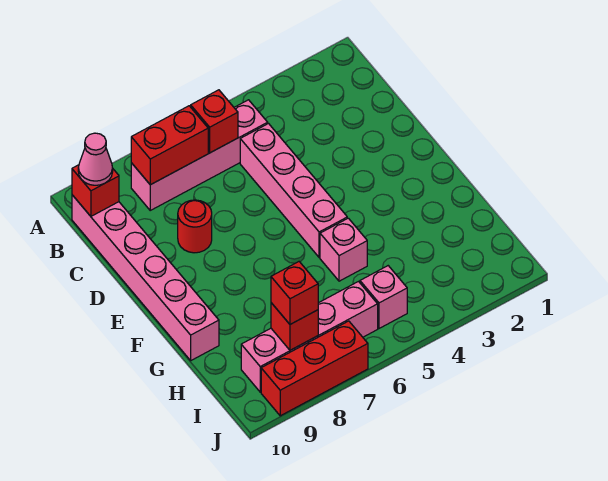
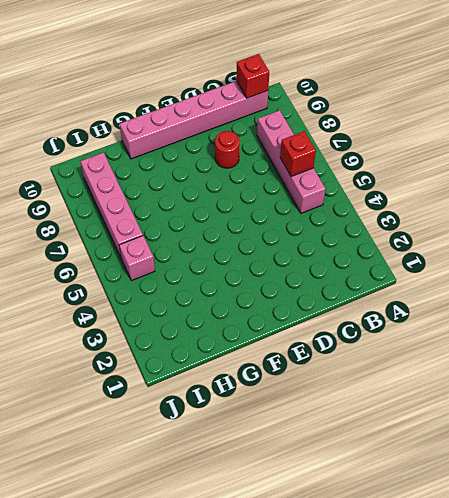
none -> pink 1x4 brick [240,124,347,258]
none -> pink 1x1 brick [320,218,367,281]
none -> red 1x3 brick [261,321,368,416]

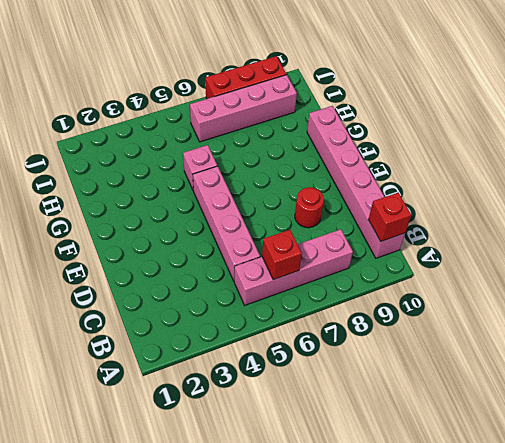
none -> pink 1x1 brick [360,266,407,328]
none -> red 1x2 brick [131,106,208,185]
none -> red 1x1 brick [271,303,318,350]

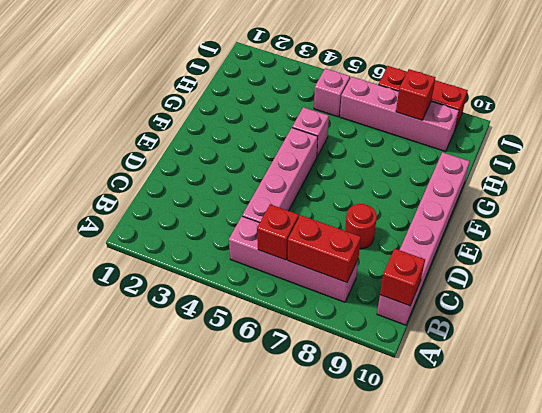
none -> pink 1x1 cone [78,133,113,185]
none -> red 1x1 brick [271,262,318,324]

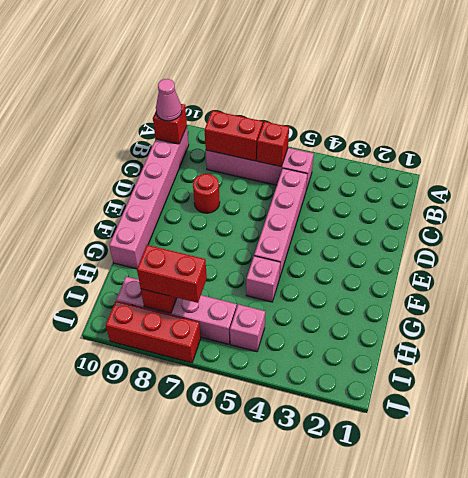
red 1x2 brick [137,245,207,303] -> red 1x1 brick [271,262,318,324]

